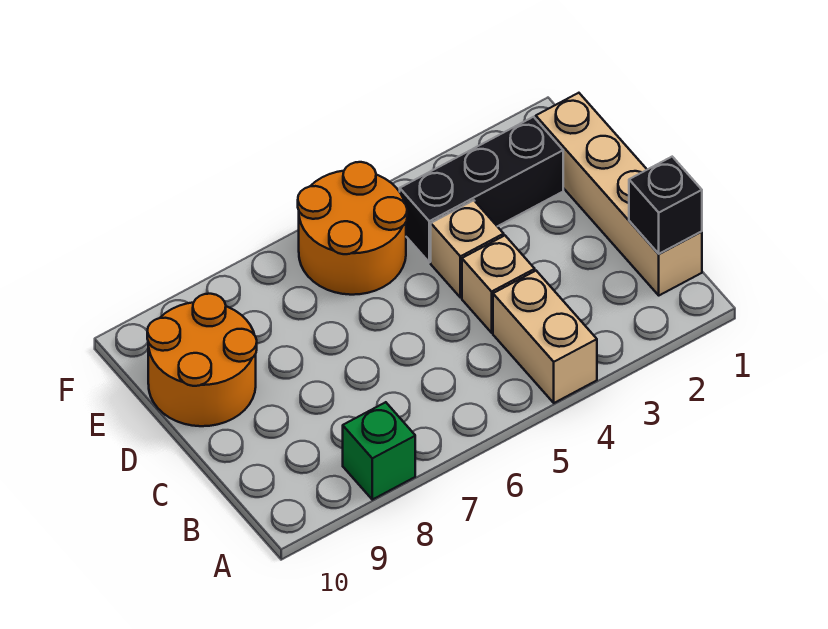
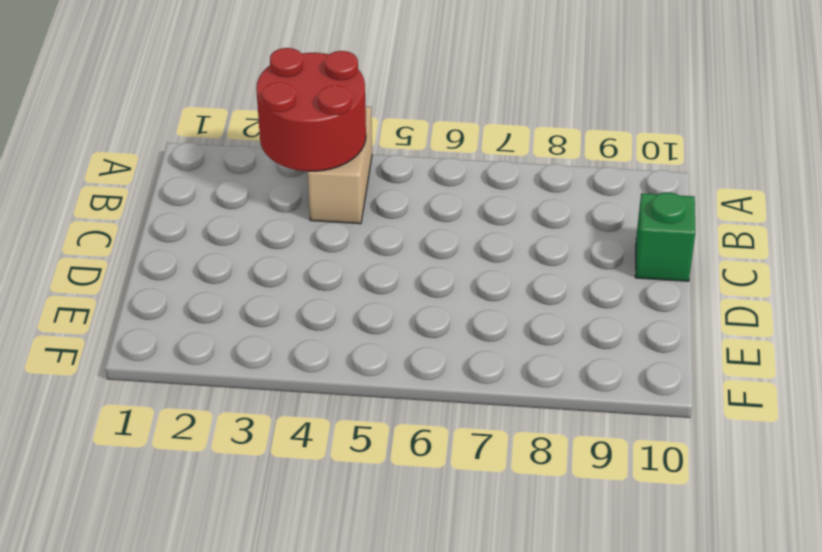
red 2x2 round brick [256,48,366,171] -> none
green 1x1 brick [635,192,695,281] -> green 1x1 brick moved to [343,402,415,500]
none -> tan 1x4 brick [536,93,702,295]
none -> tan 1x1 brick [462,236,535,333]

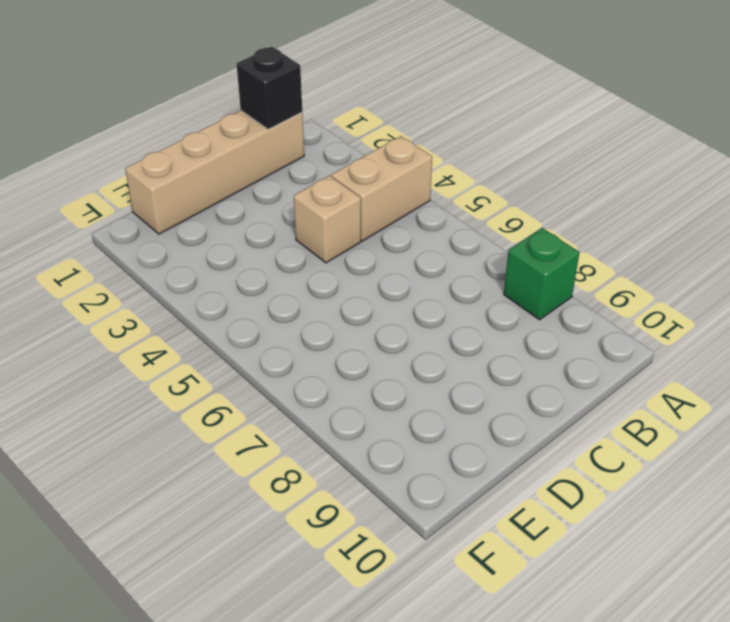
none -> tan 1x1 brick [431,200,504,298]
none -> orange 2x2 round brick [147,294,257,426]

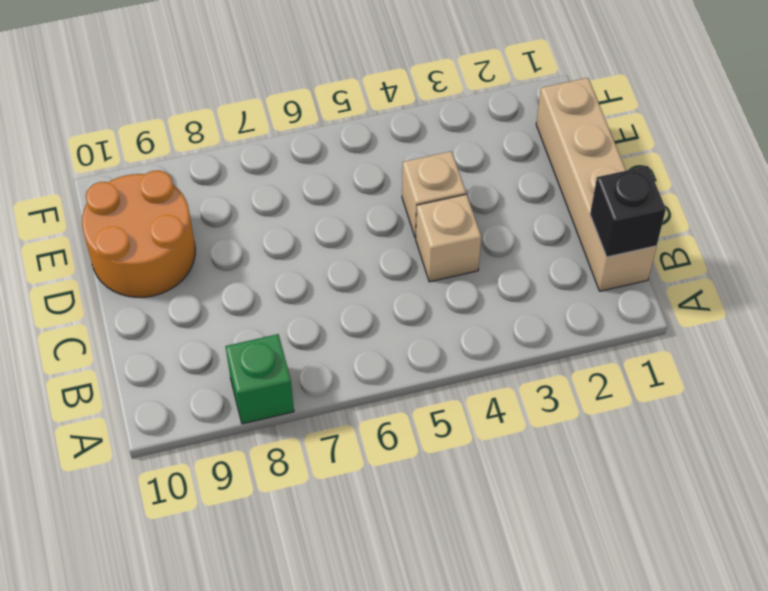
none -> tan 1x2 brick [493,271,597,403]
none -> black 1x3 brick [400,117,563,262]

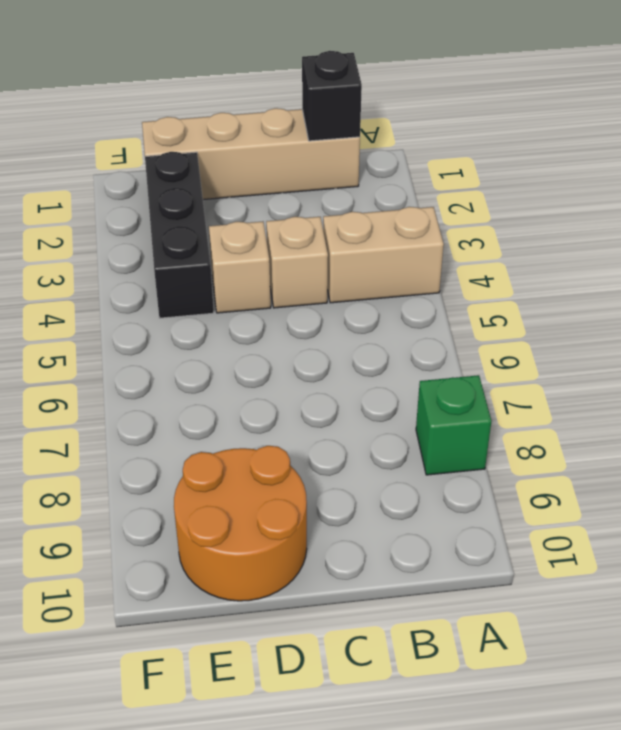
none -> orange 2x2 round brick [298,162,407,295]

